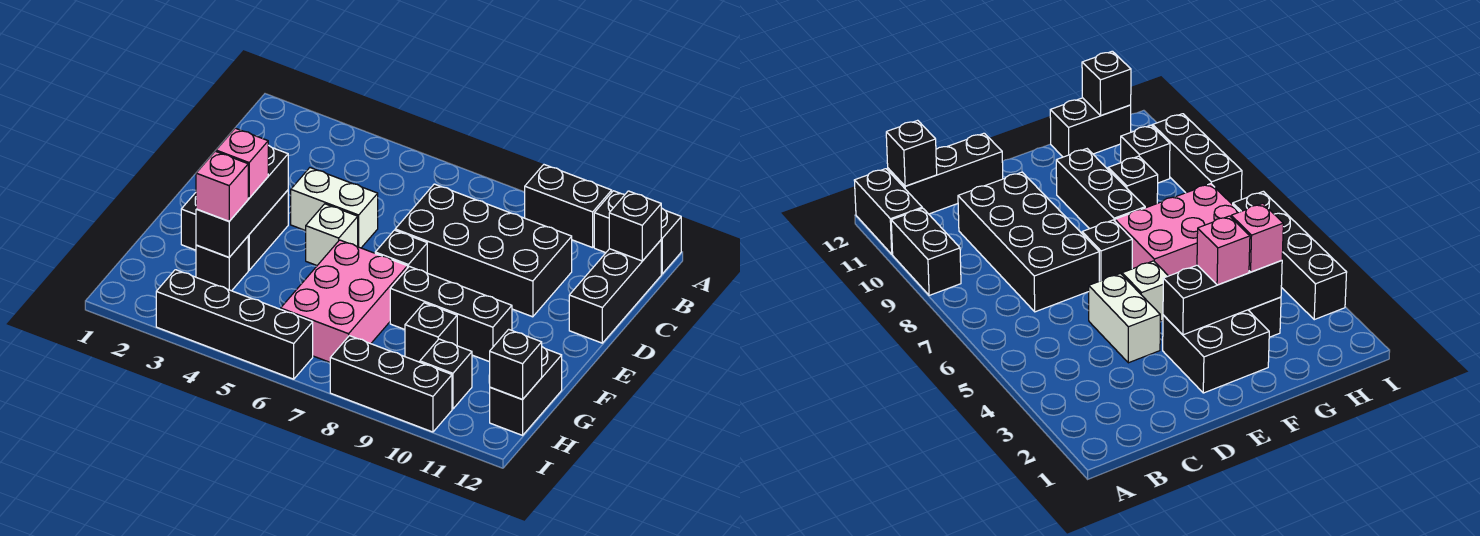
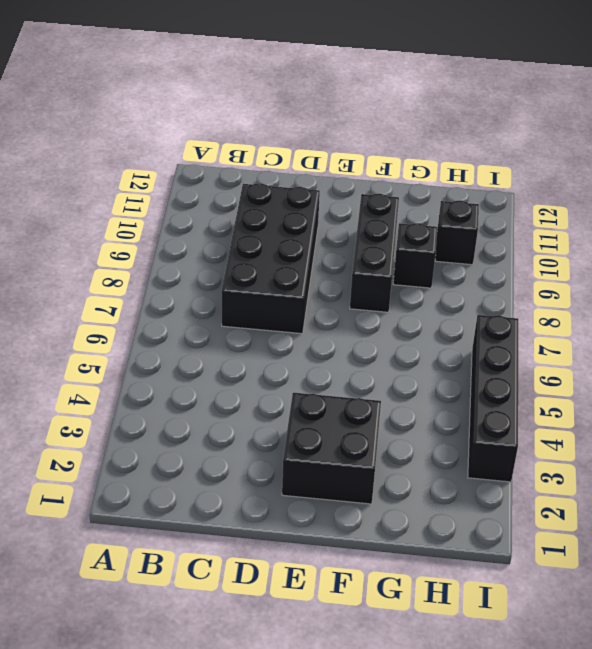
none -> black 1x2 brick [525,165,612,248]
none -> black 1x2 brick [594,191,681,274]
none -> black 1x3 brick [569,240,661,343]

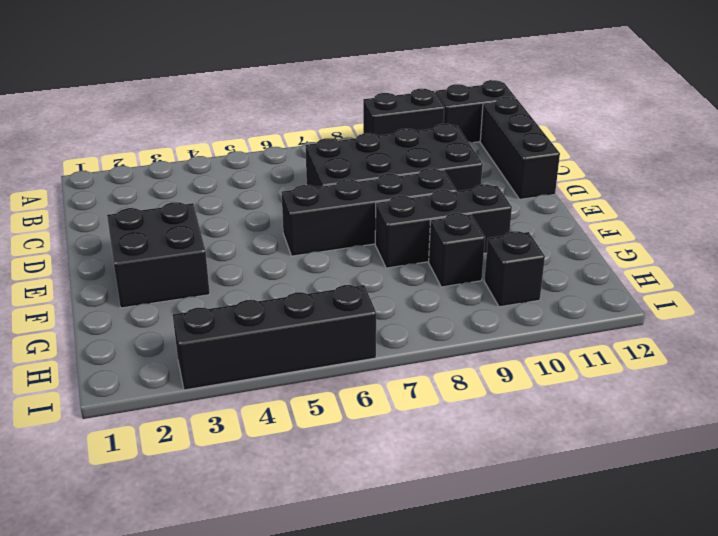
black 1x4 brick [282,168,456,256] -> black 1x1 brick [375,230,427,273]
none -> white 1x2 brick [291,168,378,248]
none -> white 1x1 brick [306,204,358,265]
none -> pink 2x3 brick [281,240,407,362]

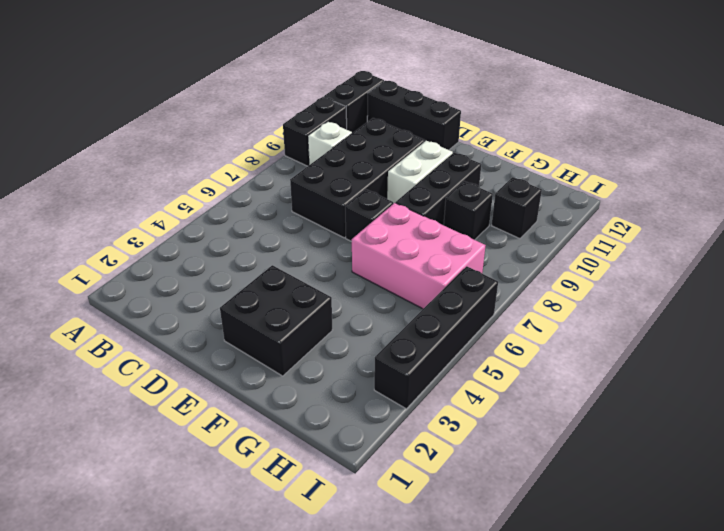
white 1x1 brick [308,121,352,165] -> white 1x1 brick moved to [306,204,358,265]
white 1x2 brick [387,141,453,204] -> white 1x2 brick moved to [291,168,378,248]
none -> black 1x1 brick [196,237,248,291]
none -> black 1x2 brick [490,347,562,435]
none -> black 1x3 brick [330,336,452,432]

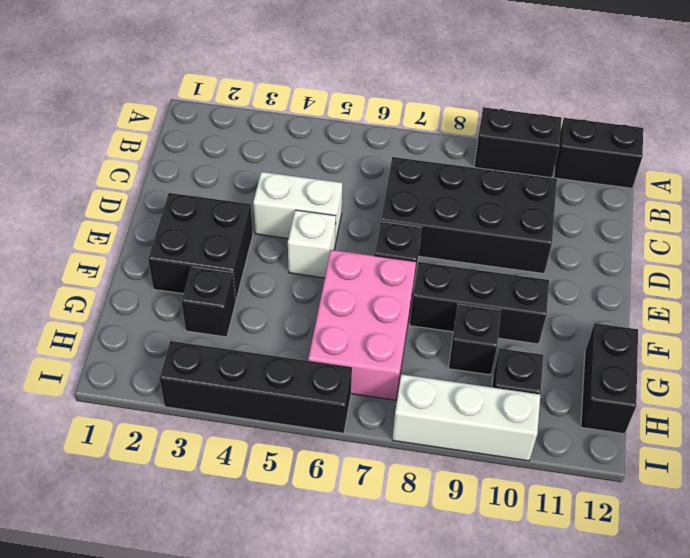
white 1x3 brick [392,374,540,461] -> black 1x3 brick [330,336,452,432]
none -> black 1x3 brick [569,240,661,343]
none -> black 1x1 brick [609,191,661,261]
none -> black 1x3 brick [196,145,288,257]

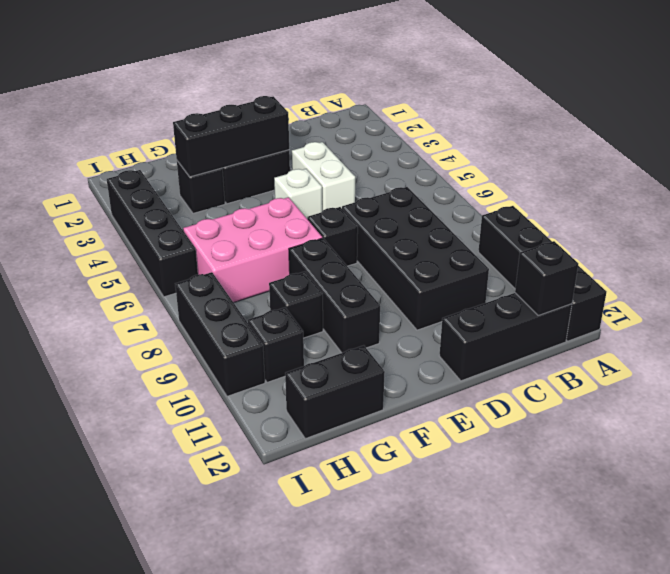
none -> black 1x1 brick [490,329,542,399]
none -> pink 1x1 brick [216,128,268,198]
none -> pink 1x1 brick [196,151,248,221]

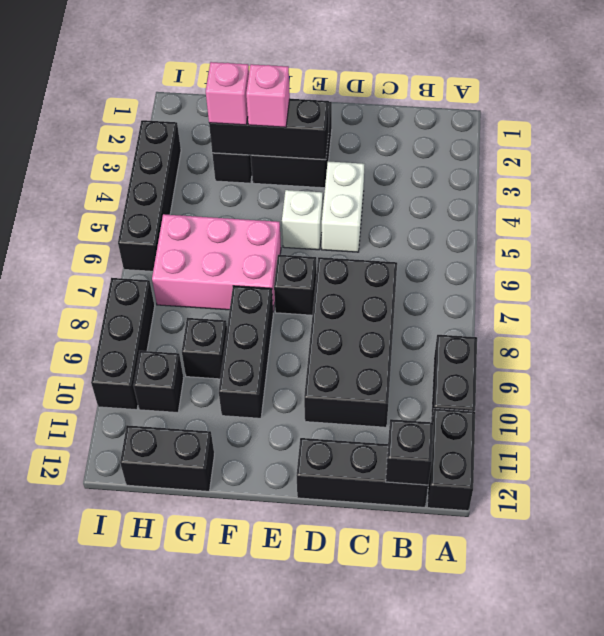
none -> black 1x1 brick [490,329,542,399]

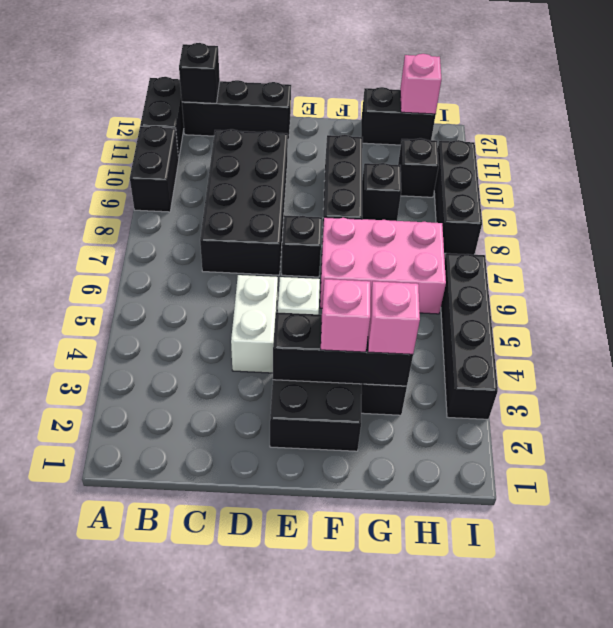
pink 1x1 brick [400,54,442,114] -> black 1x1 brick [490,329,542,399]

